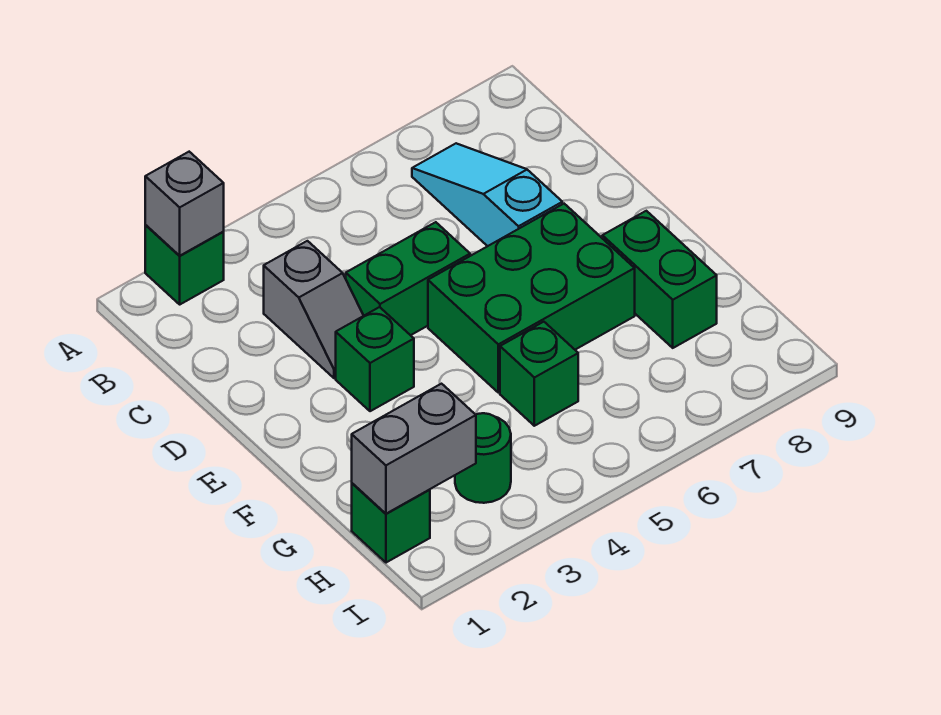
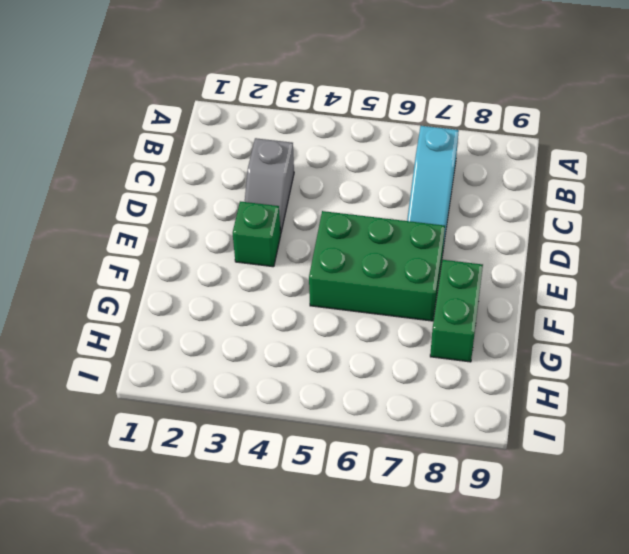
cyan 1x3 slope [407,126,459,248] -> cyan 1x3 slope turned to [412,143,562,246]
none -> green 1x1 brick [145,225,224,304]
none -> green 1x2 brick [346,222,470,335]
none -> green 1x1 brick [500,322,578,426]

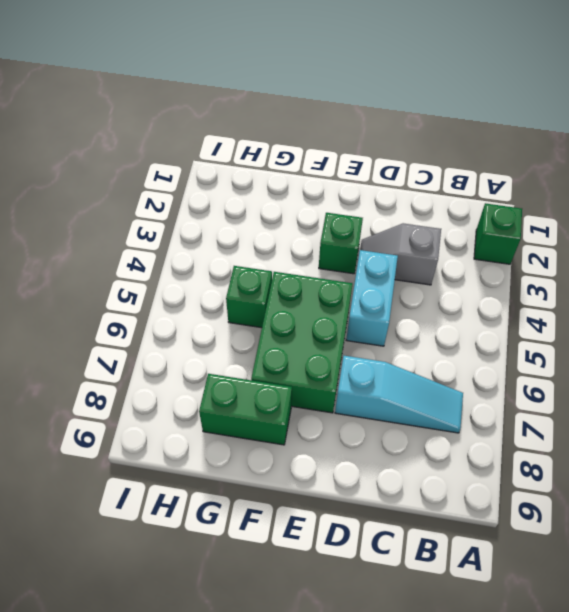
cyan 1x2 brick [346,250,398,346] -> green 1x2 brick [346,222,470,335]
none -> green 1x1 brick [352,483,430,563]
none -> green 1x1 round brick [455,413,511,503]
none -> grey 1x1 brick [145,152,224,256]

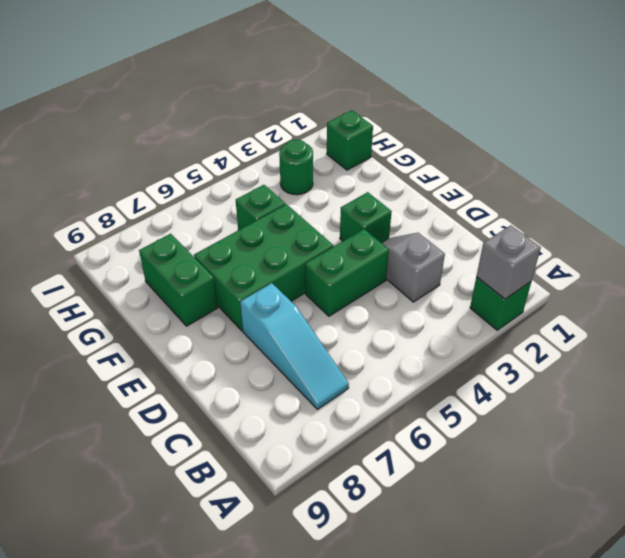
none -> grey 1x2 brick [352,384,476,514]

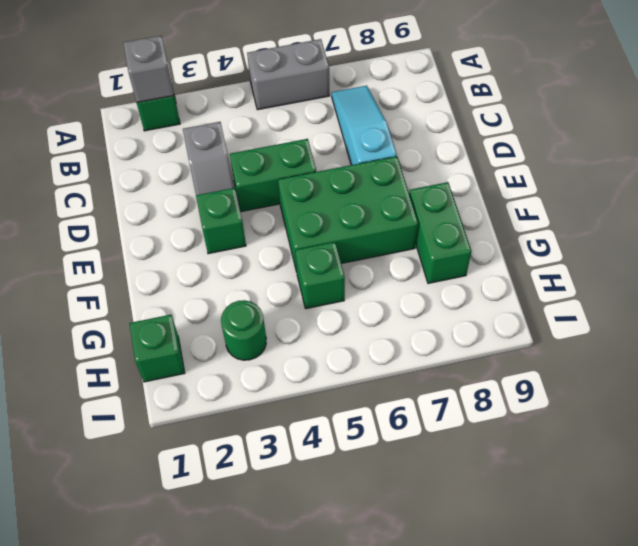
grey 1x2 brick [247,39,330,110] -> grey 1x2 brick moved to [352,384,476,514]

